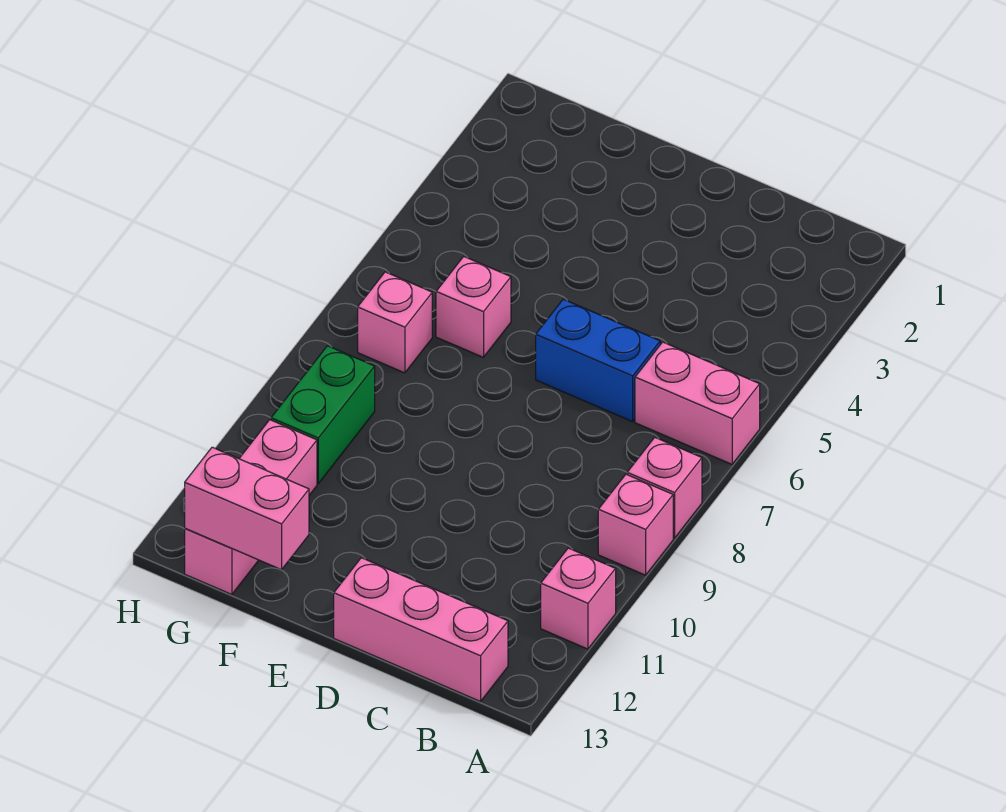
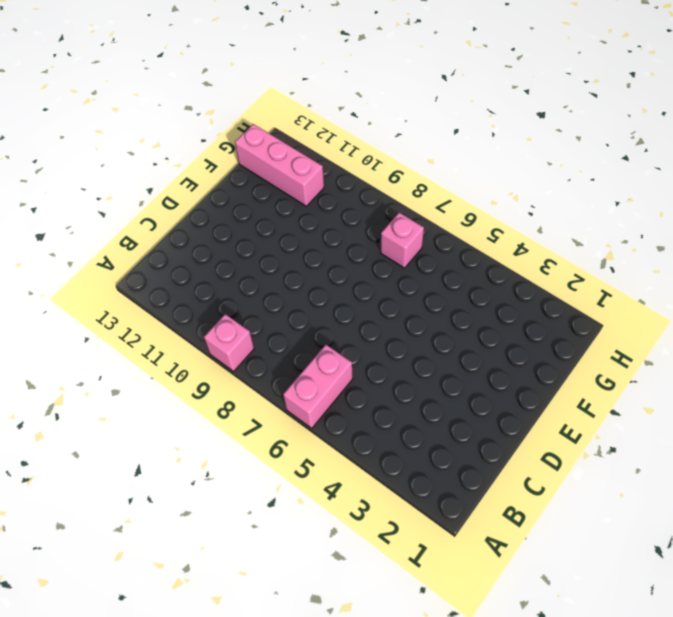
none -> pink 1x1 brick [627,437,702,538]
none -> pink 1x1 brick [541,548,616,649]

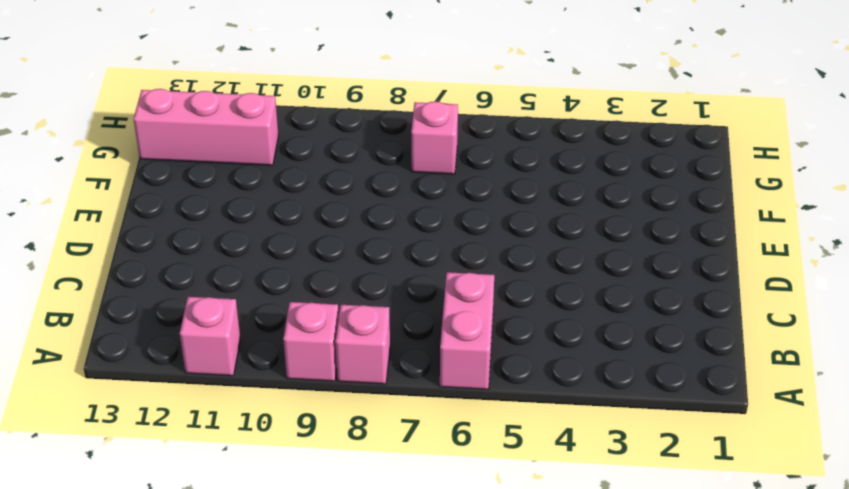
none -> pink 1x3 brick [334,558,508,702]
none -> blue 1x2 brick [536,299,660,422]

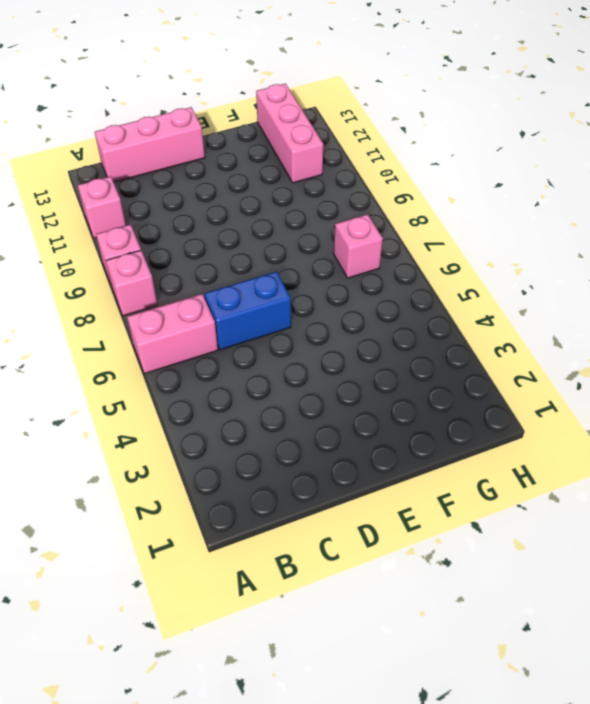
none -> pink 1x1 brick [436,257,511,357]
none -> green 1x2 brick [271,346,375,483]

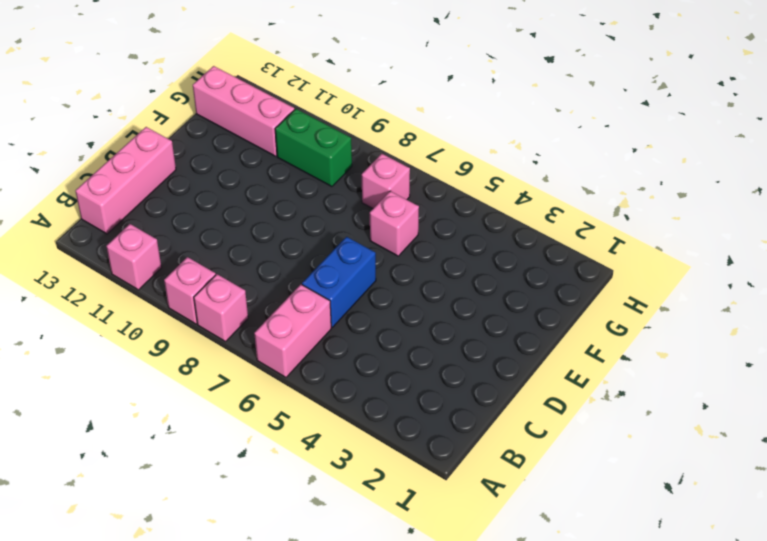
none -> pink 1x2 brick [185,447,309,570]

